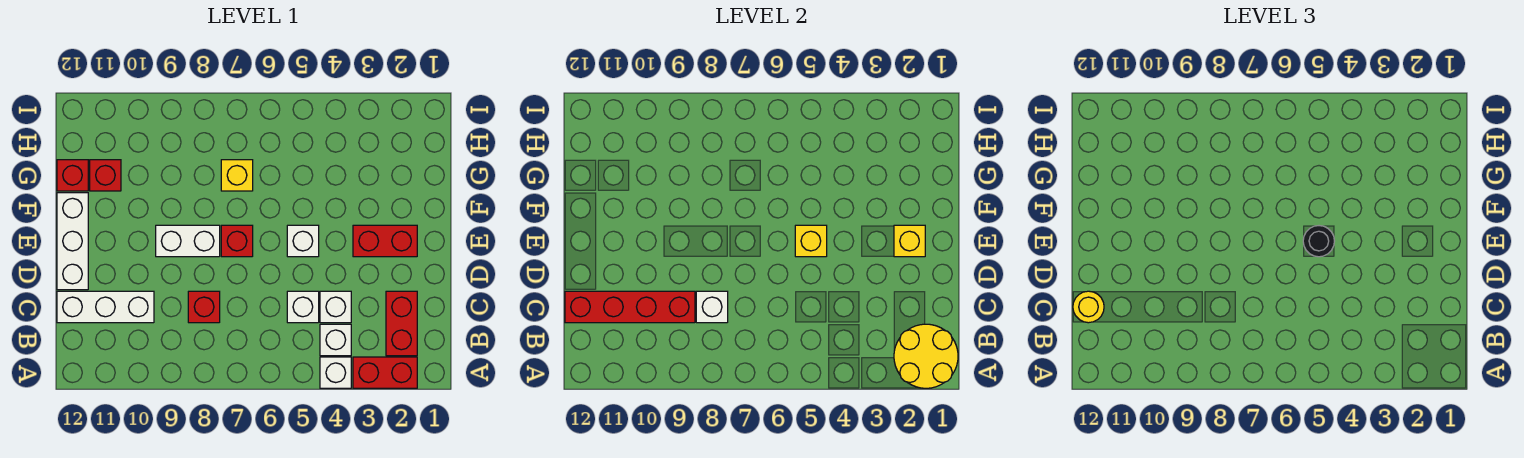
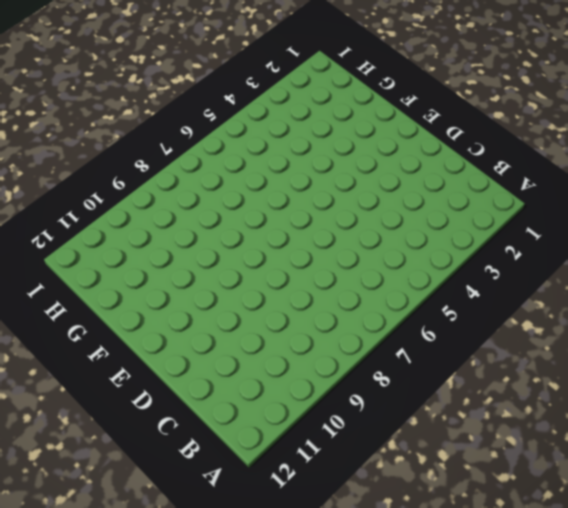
none -> red 1x2 brick [353,357,417,388]
none -> white 1x1 brick [320,357,351,388]
none -> red 1x2 brick [386,291,417,356]

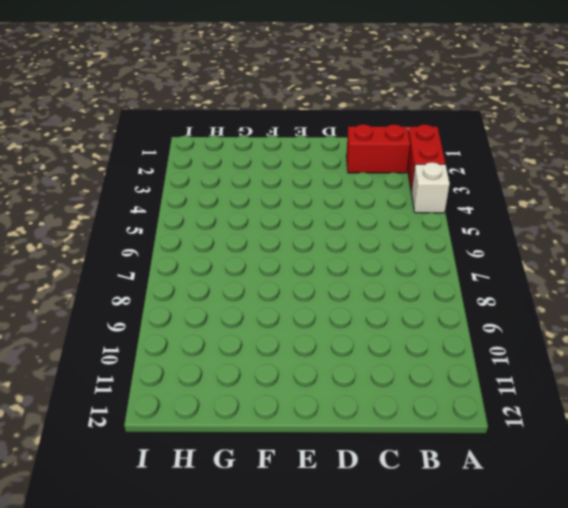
none -> white 1x1 brick [320,324,351,356]
none -> white 1x1 brick [320,291,351,323]
none -> white 1x1 brick [287,291,319,323]

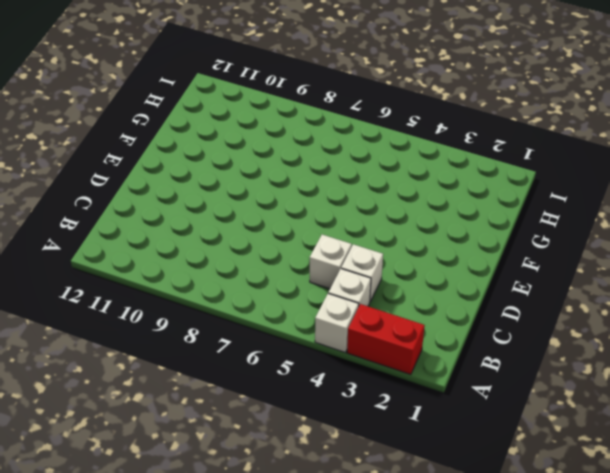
none -> red 1x2 brick [386,291,417,356]
none -> red 1x1 brick [188,291,220,323]
none -> white 1x3 brick [57,291,154,323]

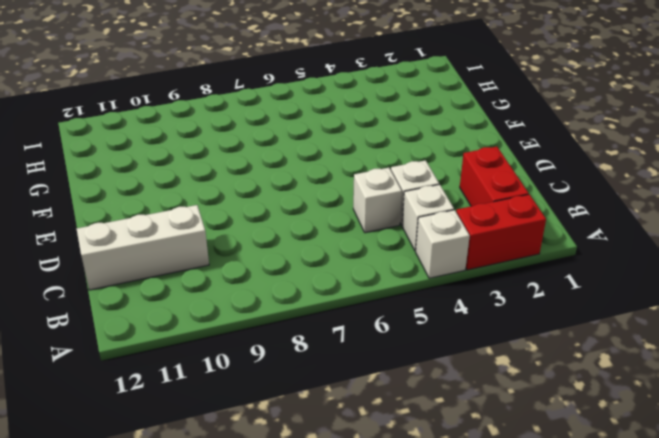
none -> red 1x1 brick [188,291,220,323]
none -> white 1x3 brick [57,193,88,290]
none -> red 1x2 brick [353,225,417,257]

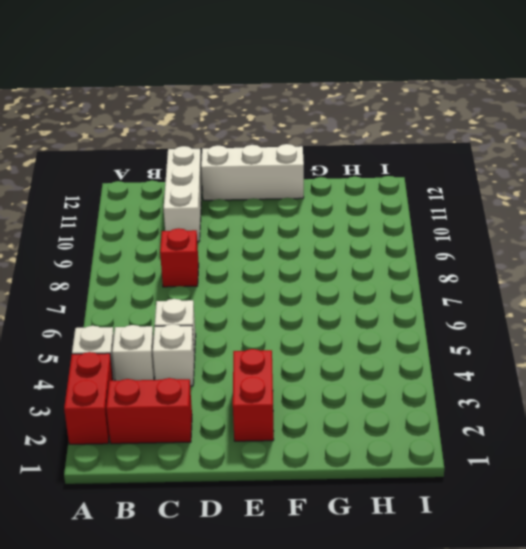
none -> white 1x1 brick [287,225,319,257]
none -> red 1x1 brick [221,225,253,257]
none -> white 1x2 brick [156,225,220,257]

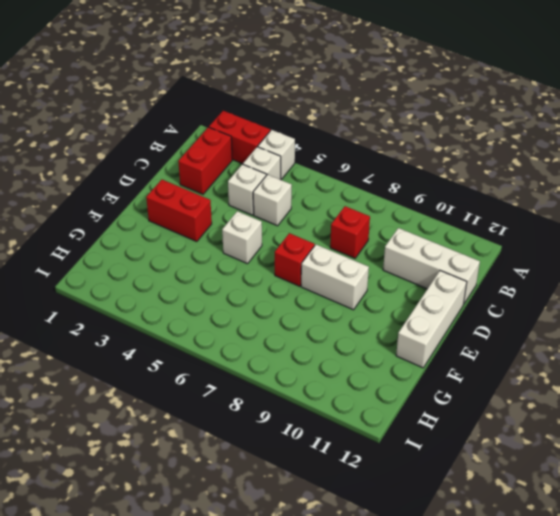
none -> yellow 1x1 brick [221,160,253,191]
none -> red 1x1 brick [90,160,121,191]
none -> red 1x1 brick [57,160,88,191]

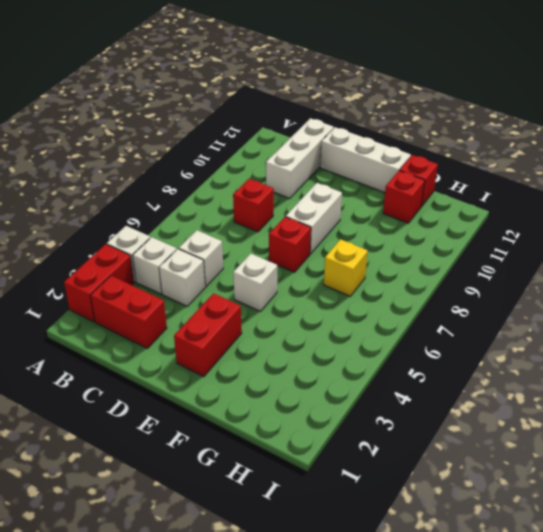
none -> yellow 2x2 round brick [894,324,958,388]
none -> white 1x1 brick [696,291,728,323]
none -> red 1x4 brick [565,291,695,323]

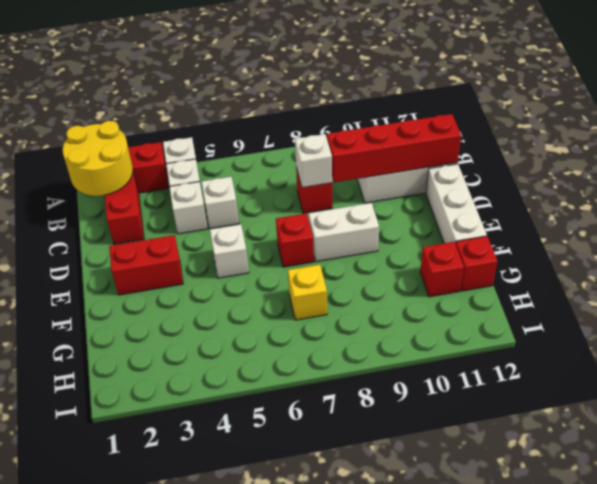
none -> yellow 1x1 brick [894,225,925,257]
none -> yellow 1x1 brick [795,225,827,257]
none -> yellow 1x1 round brick [1073,291,1104,323]

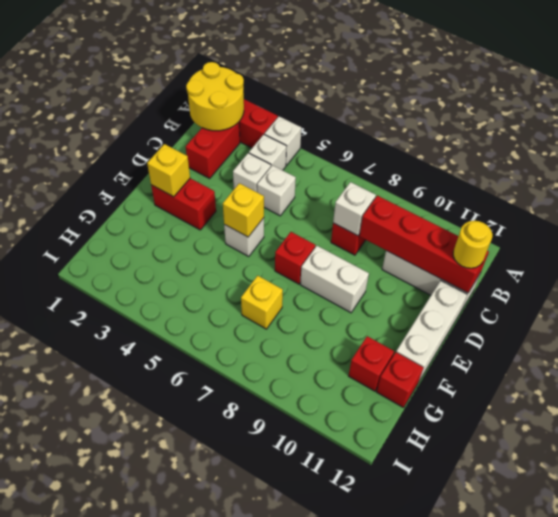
none -> black 1x1 round brick [1303,226,1334,257]

